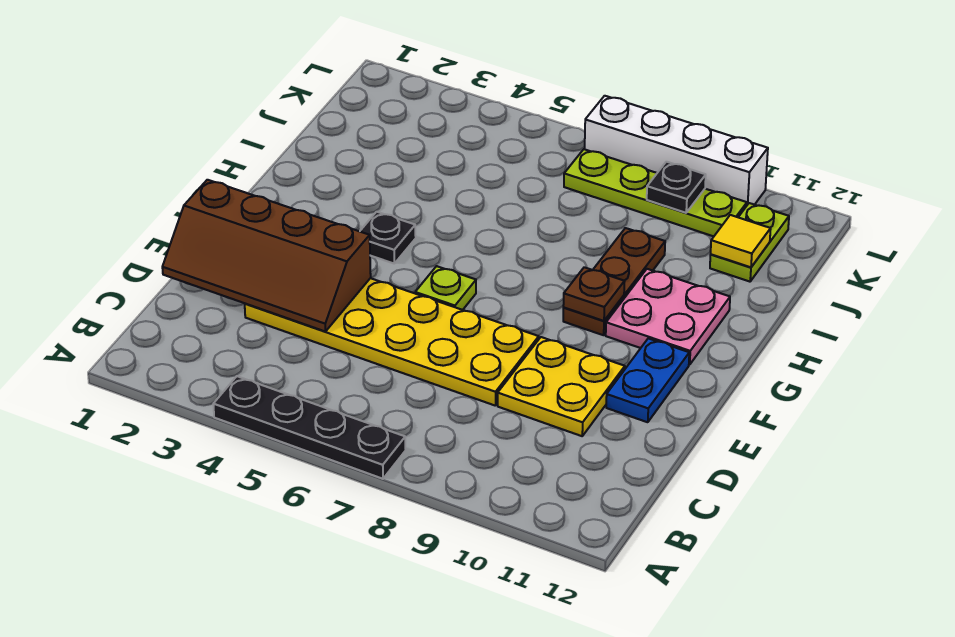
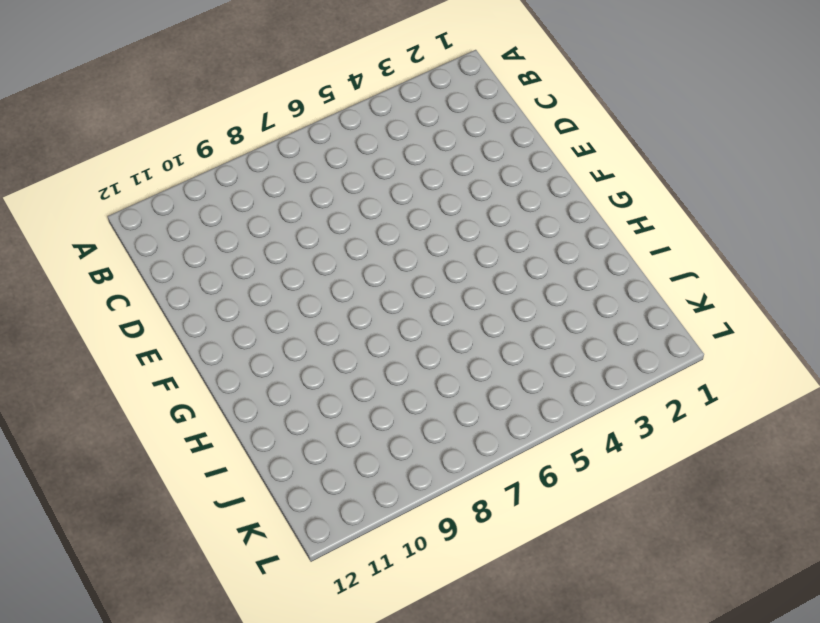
none -> black 1x4 plate [213,376,406,479]
none -> yellow 2x6 plate [245,278,539,406]
none -> yellow 2x2 plate [498,337,625,436]

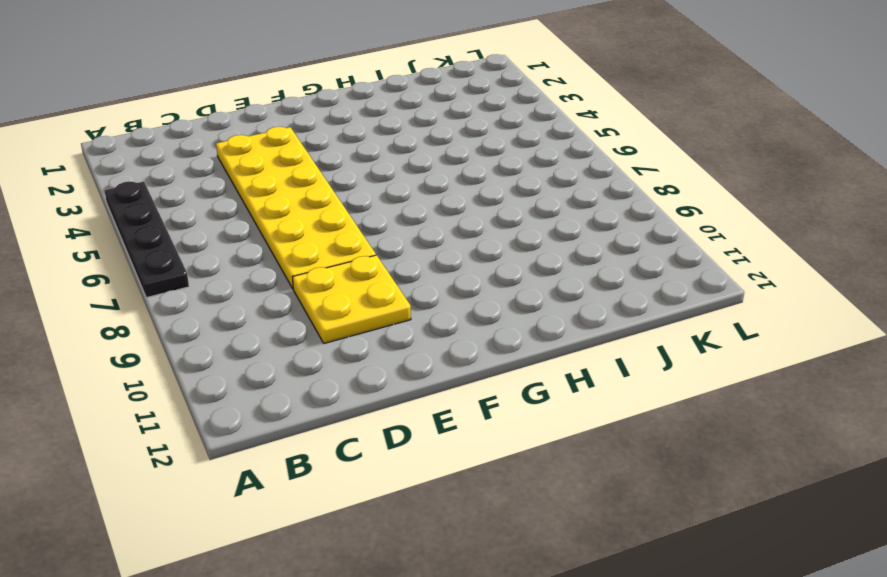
none -> blue 1x2 plate [606,338,689,422]
none -> lime 1x1 plate [415,266,476,310]
none -> black 1x1 plate [360,212,416,263]

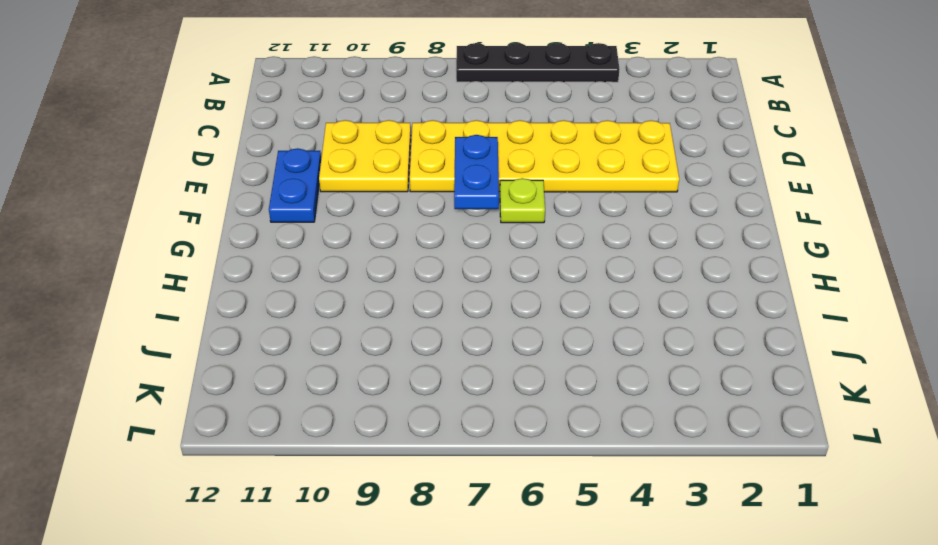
blue 1x2 plate [454,135,499,209] -> none
none -> black 1x1 plate [360,212,416,263]
none -> brown 1x3 plate [563,228,665,335]
none -> pink 2x2 plate [606,269,730,365]

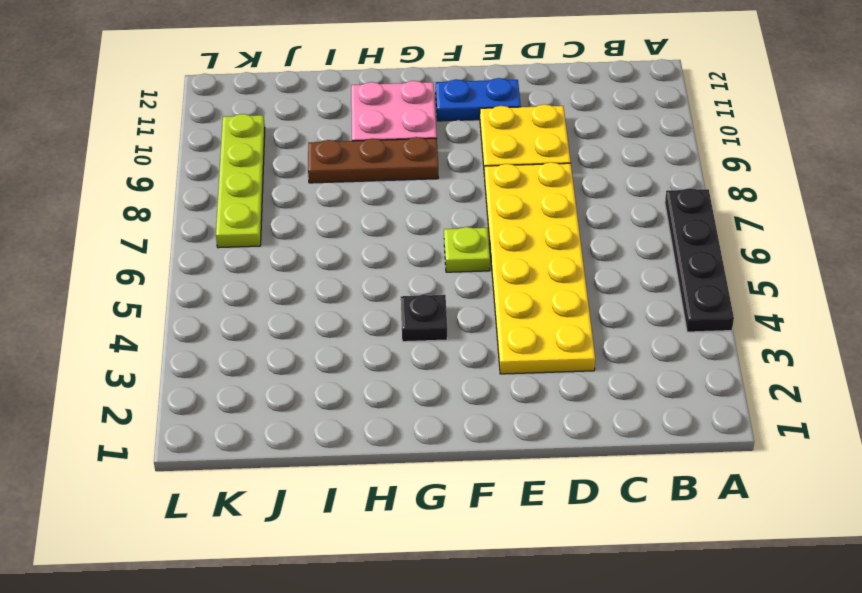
none -> lime 1x2 plate [710,203,789,282]
none -> white 1x4 brick [585,96,768,205]
none -> brown 2x4 slope [162,180,371,332]

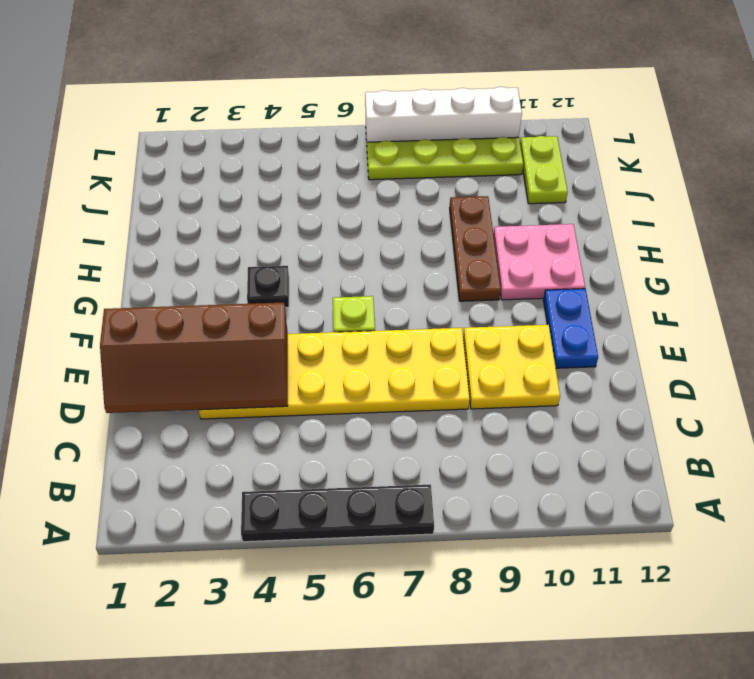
none -> brown 1x1 plate [563,267,625,321]
none -> yellow 1x1 tile [711,215,771,267]
none -> black 1x1 plate [647,162,706,213]

